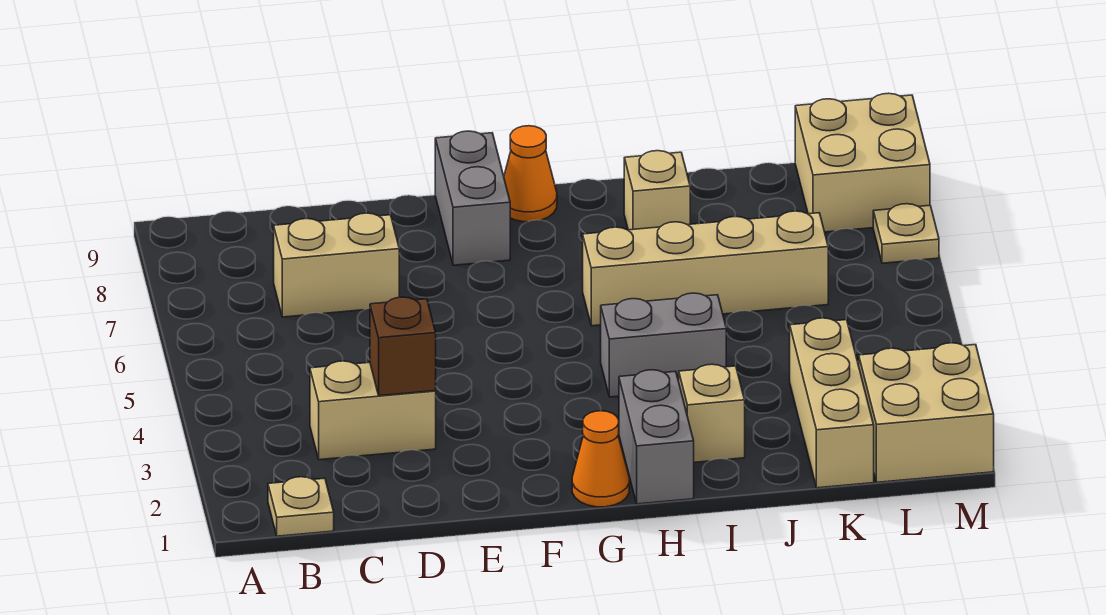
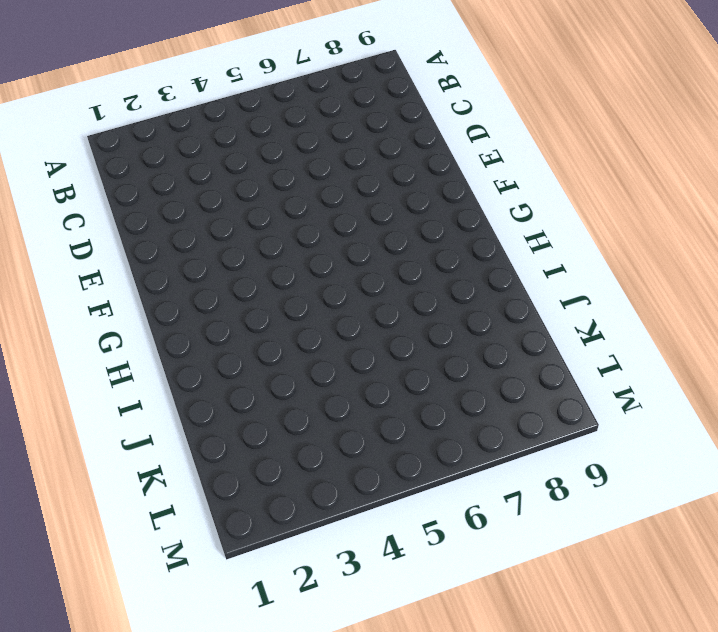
none -> tan 1x1 plate [268,477,334,536]
none -> tan 1x2 brick [310,361,436,460]
none -> tan 1x2 brick [274,213,399,317]

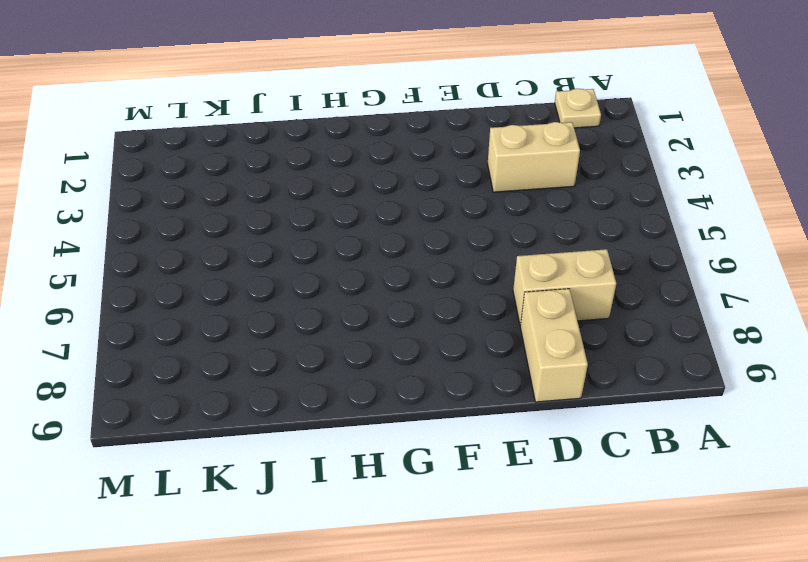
tan 1x2 brick [520,289,588,402] -> none
none -> grey 1x2 brick [435,131,510,265]
none -> orange 1x1 cone [572,411,629,507]
none -> orange 1x1 cone [504,126,557,222]

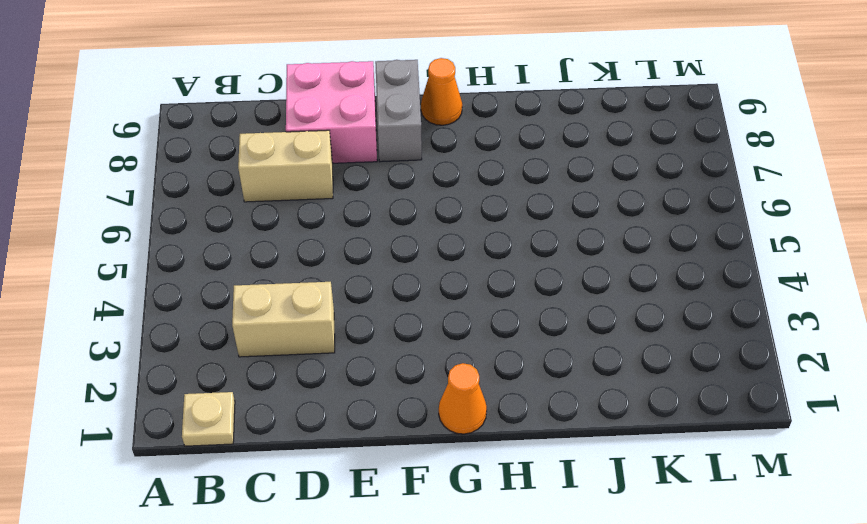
pink 2x2 brick [286,61,377,163] -> none
none -> grey 1x2 brick [619,370,694,504]
none -> grey 1x2 brick [601,293,726,397]
none -> tan 1x4 brick [583,211,828,326]

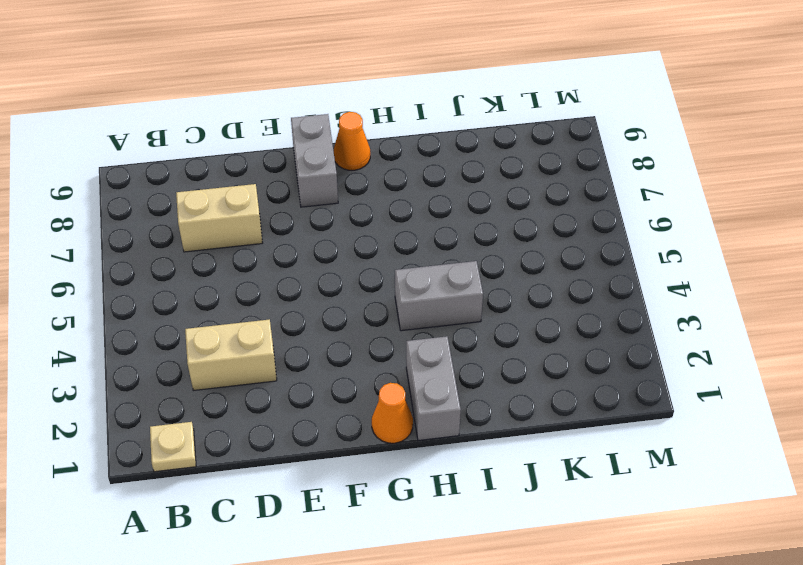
none -> tan 1x4 brick [583,211,828,326]
none -> tan 1x1 brick [679,364,745,462]
none -> tan 1x1 brick [624,151,690,230]

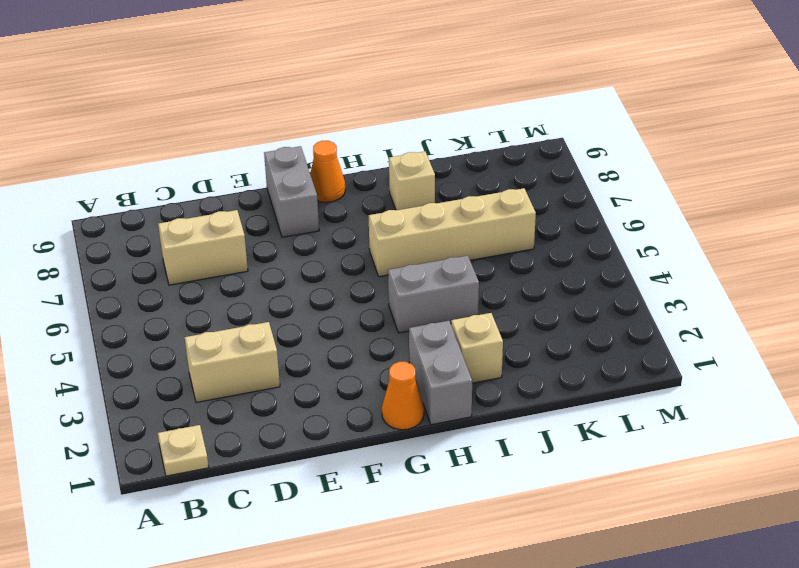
none -> tan 1x3 brick [790,318,874,488]
none -> tan 2x2 brick [859,343,994,482]
none -> tan 2x2 brick [795,93,930,232]

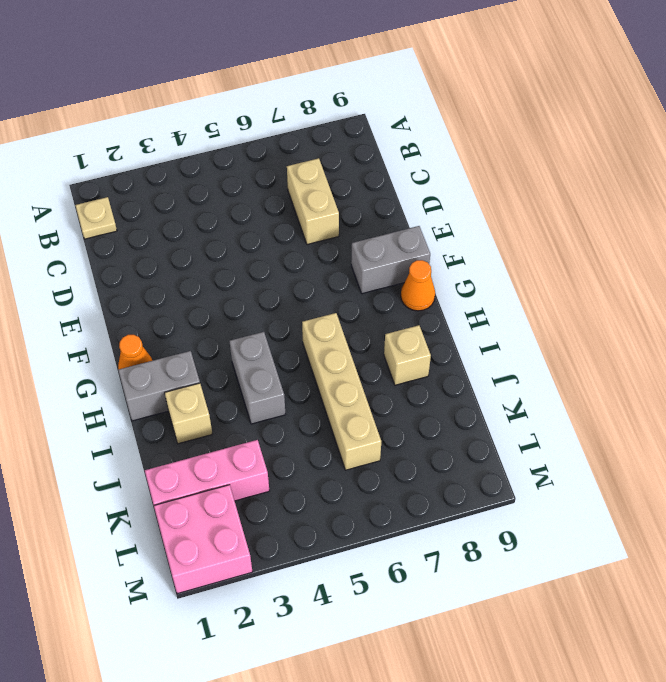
pink 1x3 brick [145,440,269,505] -> tan 1x3 brick [790,318,874,488]
pink 2x2 brick [154,485,252,594] -> tan 2x2 brick [859,343,994,482]
none -> tan 1x2 brick [310,361,436,460]
none -> tan 2x2 brick [795,93,930,232]
none -> tan 1x1 plate [873,204,939,263]

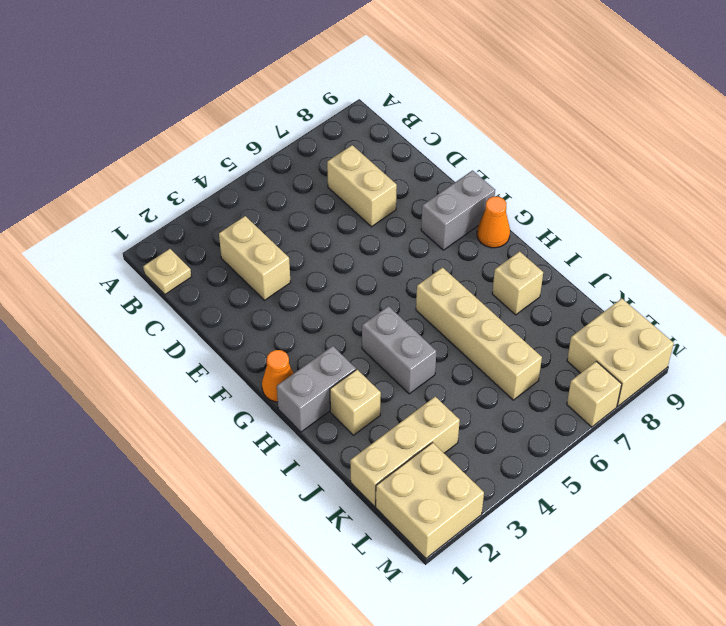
tan 1x1 brick [567,361,622,427] -> tan 1x1 plate [873,204,939,263]
none -> brown 1x1 brick [370,297,436,396]

